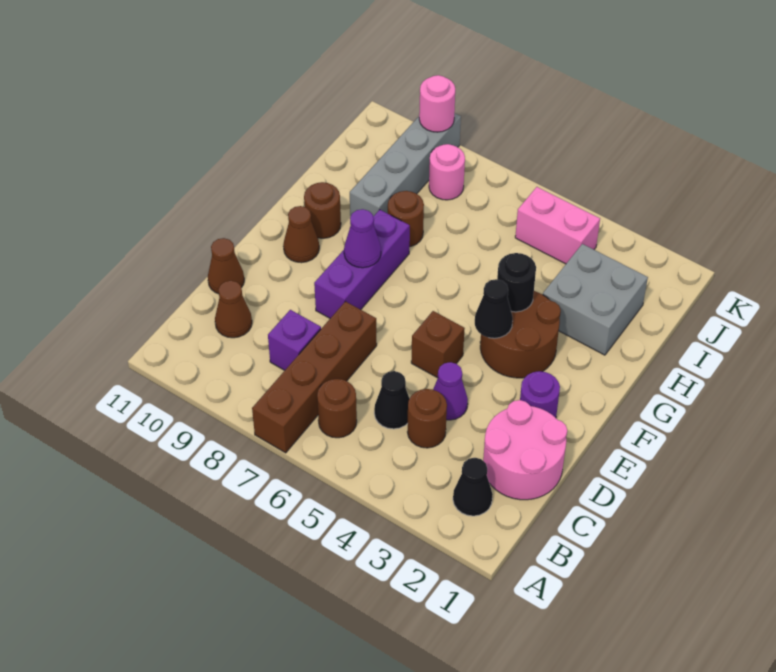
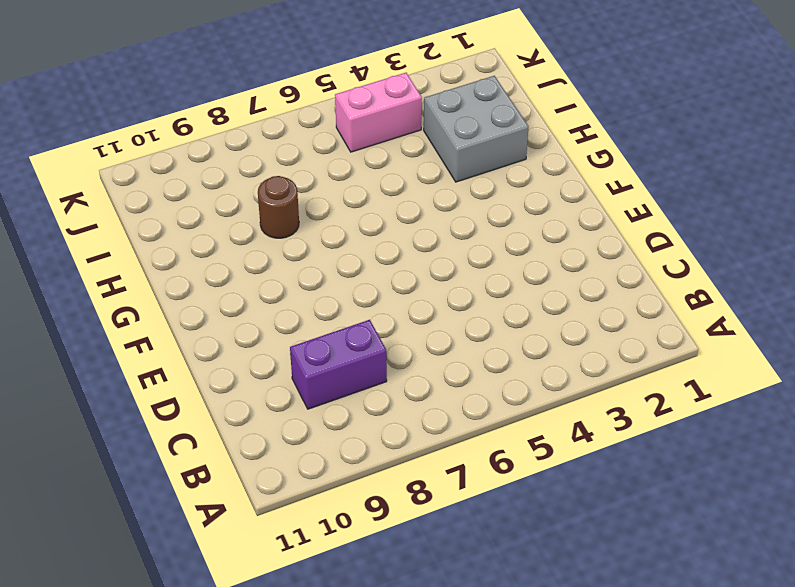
purple 1x2 brick [290,320,387,409] -> purple 1x1 brick [268,310,321,370]
none -> brown 1x4 brick [252,301,377,453]
none -> black 1x1 cone [453,458,493,516]
none -> brown 1x1 round brick [317,379,357,438]

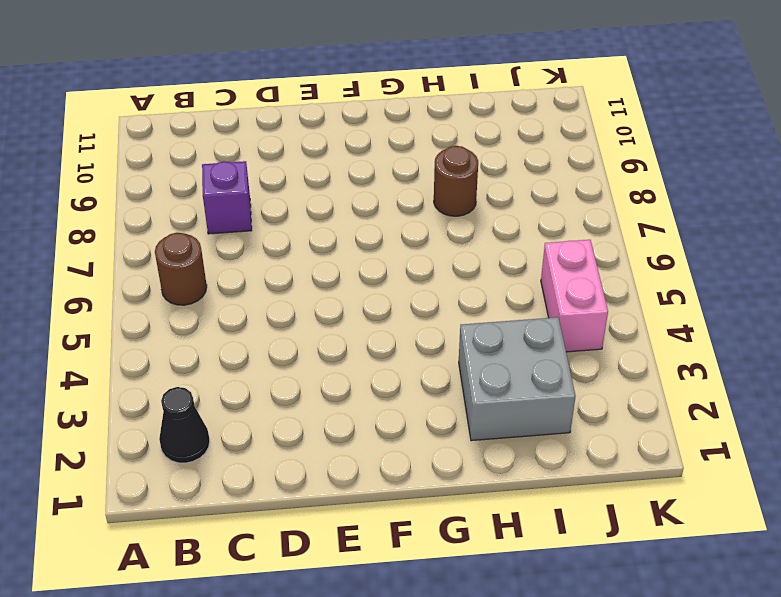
none -> brown 1x4 brick [252,301,377,453]
none -> pink 2x2 round brick [483,400,567,500]
none -> brown 1x1 round brick [408,389,447,448]

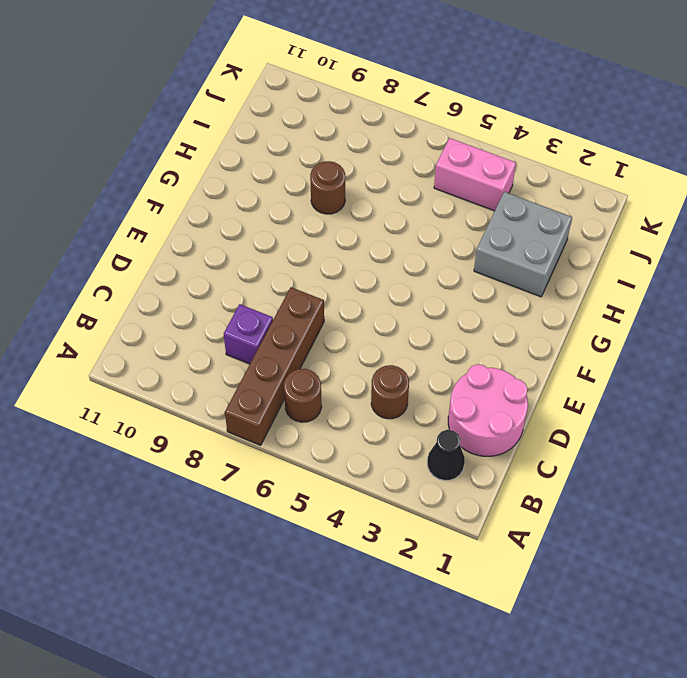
none -> black 1x1 cone [374,371,410,429]
none -> brown 1x1 cone [215,281,252,338]
none -> purple 1x1 cone [433,362,468,420]

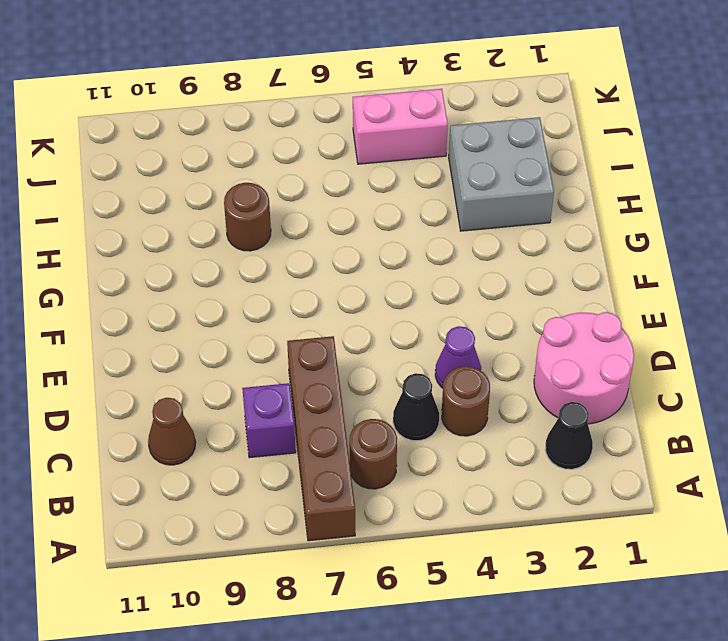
none -> brown 1x1 cone [208,238,244,294]
none -> purple 1x1 round brick [520,371,560,418]
none -> brown 1x1 brick [411,311,465,378]

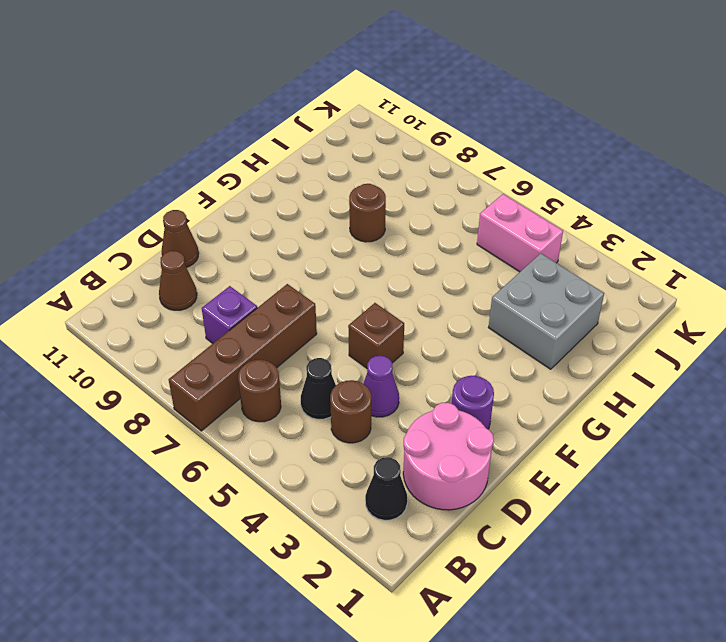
none -> purple 1x3 brick [314,210,410,318]
none -> brown 2x2 round brick [480,291,561,378]
none -> brown 1x1 cone [283,206,319,263]

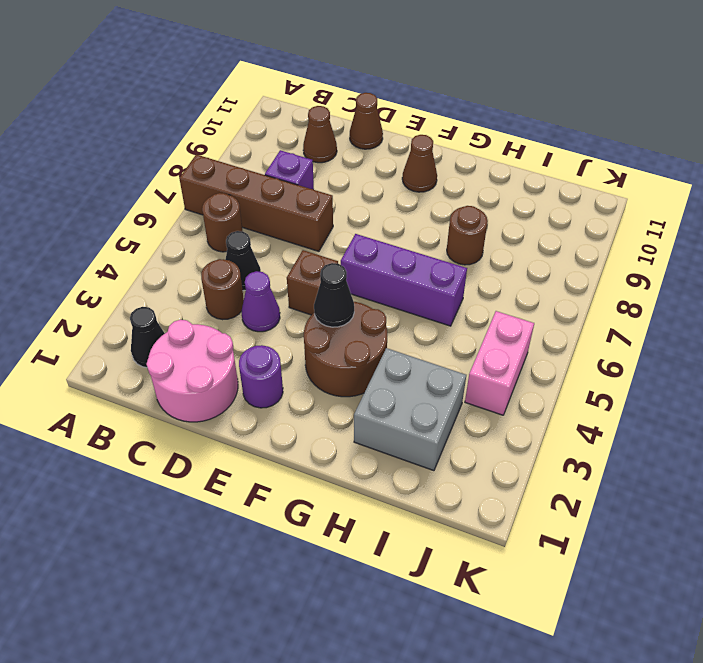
purple 1x3 brick [340,234,467,326] -> purple 1x3 brick moved to [314,210,410,318]
none -> brown 1x1 round brick [304,182,341,238]
none -> grey 1x4 brick [350,113,461,217]
none -> pink 1x1 round brick [429,144,465,200]

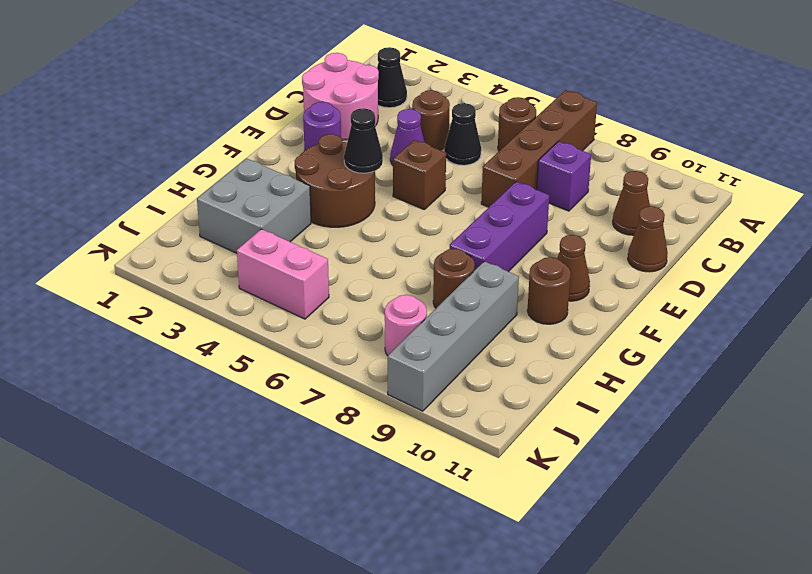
none -> purple 1x1 cone [344,209,381,268]
none -> black 1x1 round brick [497,253,536,312]
none -> pink 1x1 round brick [419,75,455,132]

